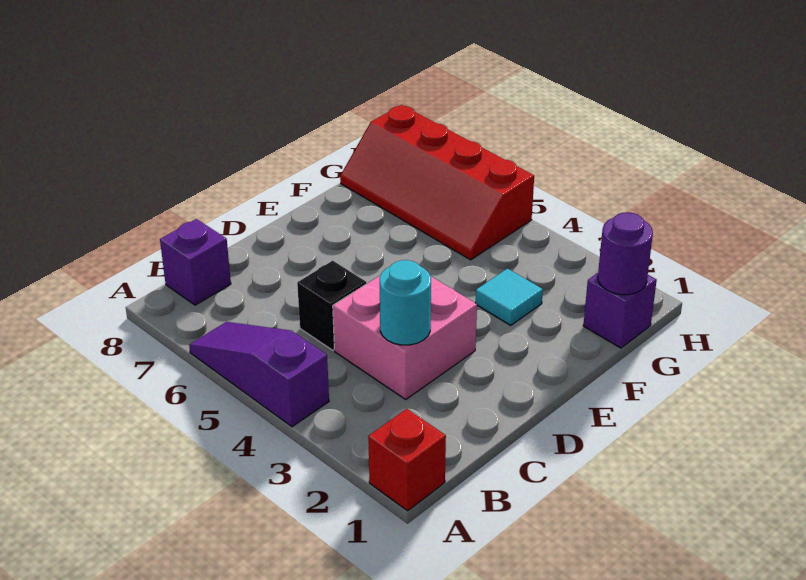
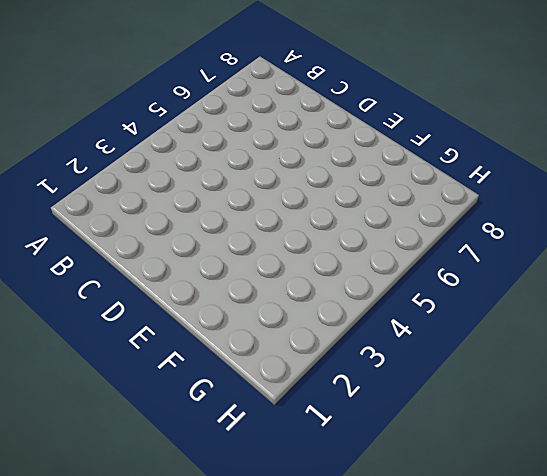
none -> red 1x1 brick [368,409,446,511]
none -> purple 1x3 slope [189,322,329,427]

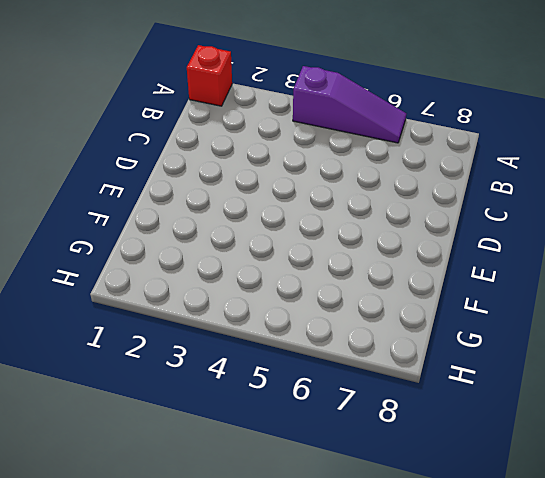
none -> purple 1x1 brick [160,219,231,305]
none -> pink 2x2 brick [333,276,477,399]

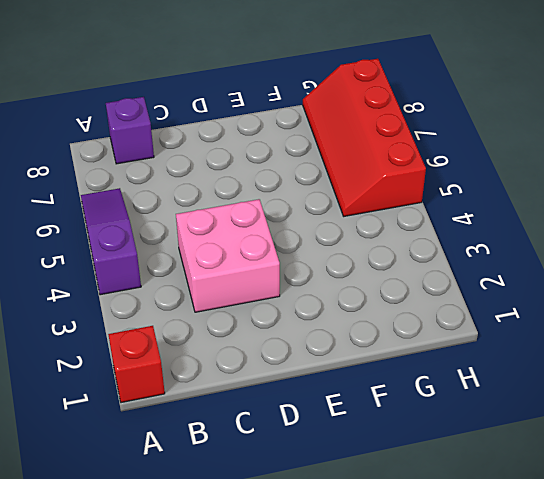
none -> black 1x1 brick [297,261,366,350]
none -> cyan 1x1 tile [476,269,543,325]

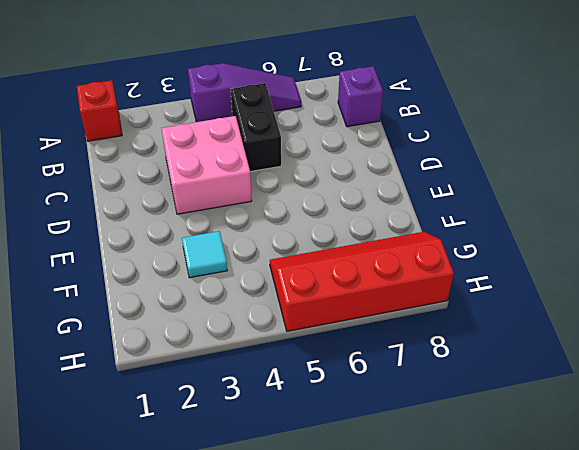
black 1x2 brick [231,83,281,171] -> black 1x1 brick [297,261,366,350]
none -> purple 1x1 brick [583,273,657,348]
none -> cyan 1x1 round brick [380,260,431,345]

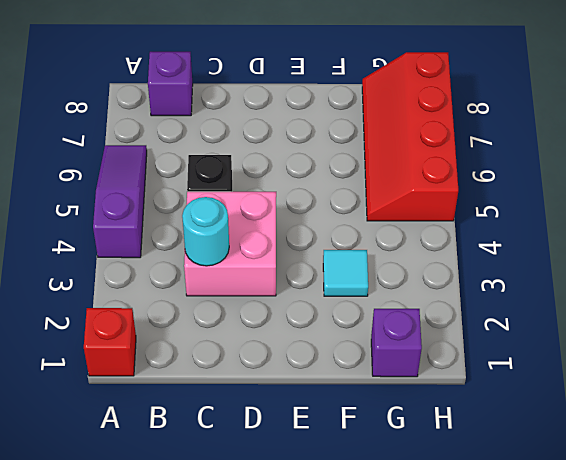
none -> purple 1x1 round brick [598,212,653,295]

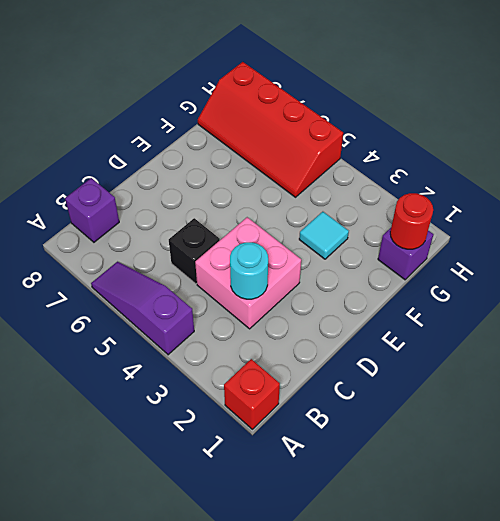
red 1x1 round brick [390,193,433,249] -> purple 1x1 round brick [598,212,653,295]

